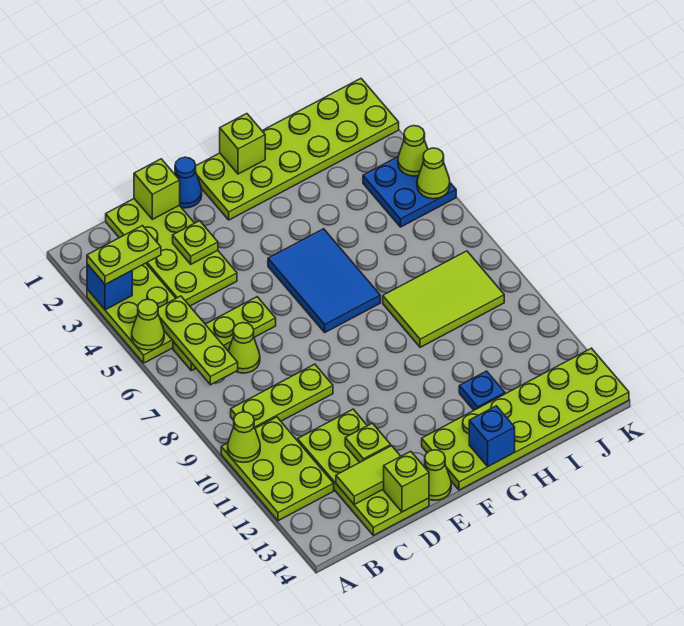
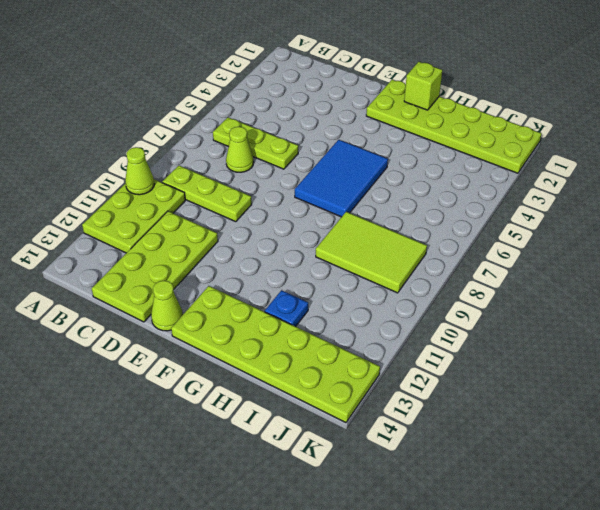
none -> lime 2x3 plate [87,263,176,363]
none -> lime 2x4 plate [106,199,237,306]
none -> blue 1x1 cone [175,157,202,208]

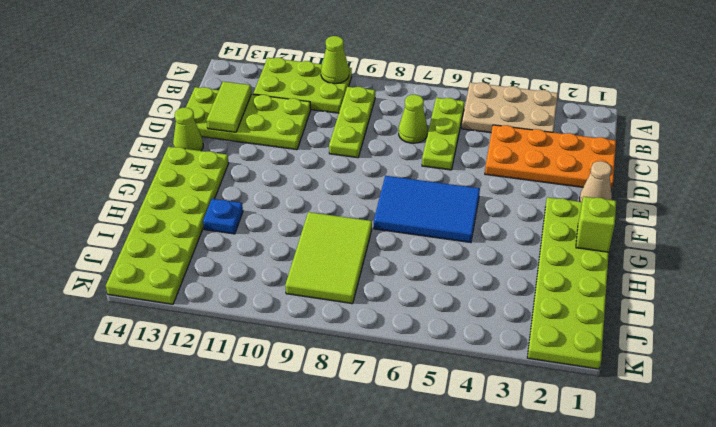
tan 2x3 plate [462,82,558,133] -> lime 2x3 plate [87,263,176,363]
orange 2x4 plate [485,125,616,191] -> lime 2x4 plate [106,199,237,306]
tan 1x1 cone [580,161,612,202] -> blue 1x1 cone [175,157,202,208]
none -> blue 2x2 plate [363,157,456,227]
none -> blue 1x1 brick [87,264,132,310]
none -> lime 1x1 cone [132,299,164,350]

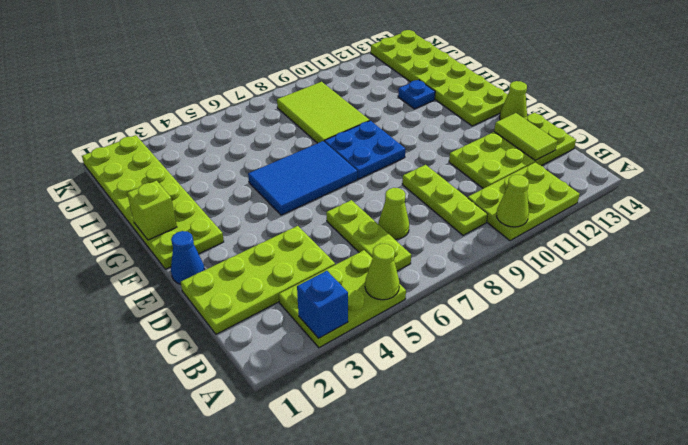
blue 2x2 plate [324,121,405,179] -> blue 2x2 plate moved to [363,157,456,227]
none -> lime 1x3 plate [158,296,238,385]
none -> lime 1x1 brick [134,159,180,219]
none -> lime 1x1 plate [173,221,218,264]

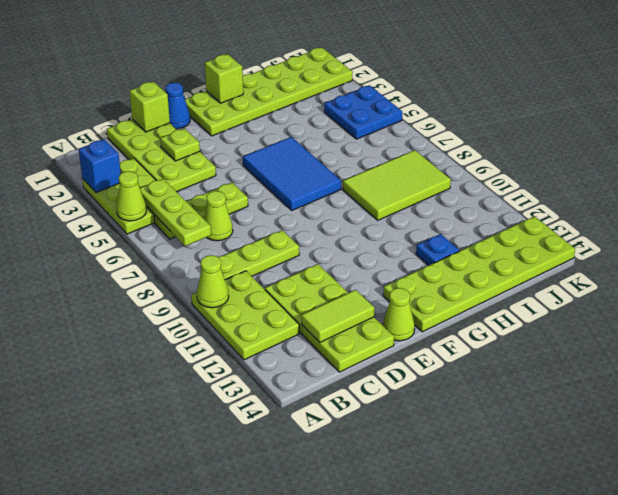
none -> lime 1x1 plate [345,423,391,462]
none -> lime 1x1 brick [384,451,429,512]
none -> blue 1x1 brick [469,406,515,466]

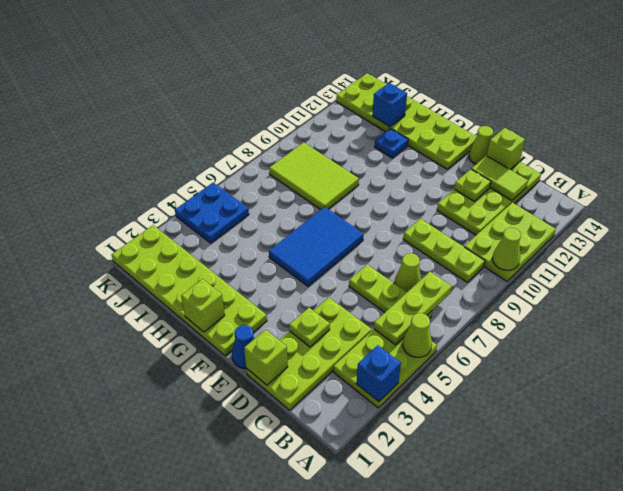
blue 1x1 brick [372,83,407,127] -> blue 1x1 brick moved to [469,406,515,466]
none -> lime 1x1 cone [398,126,428,176]
none -> lime 1x1 cone [417,148,450,199]
none -> lime 1x2 plate [87,226,161,285]

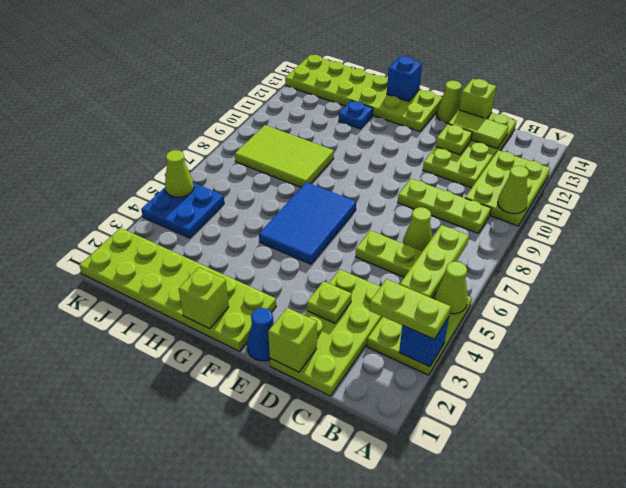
none -> lime 1x1 cone [398,126,428,176]

